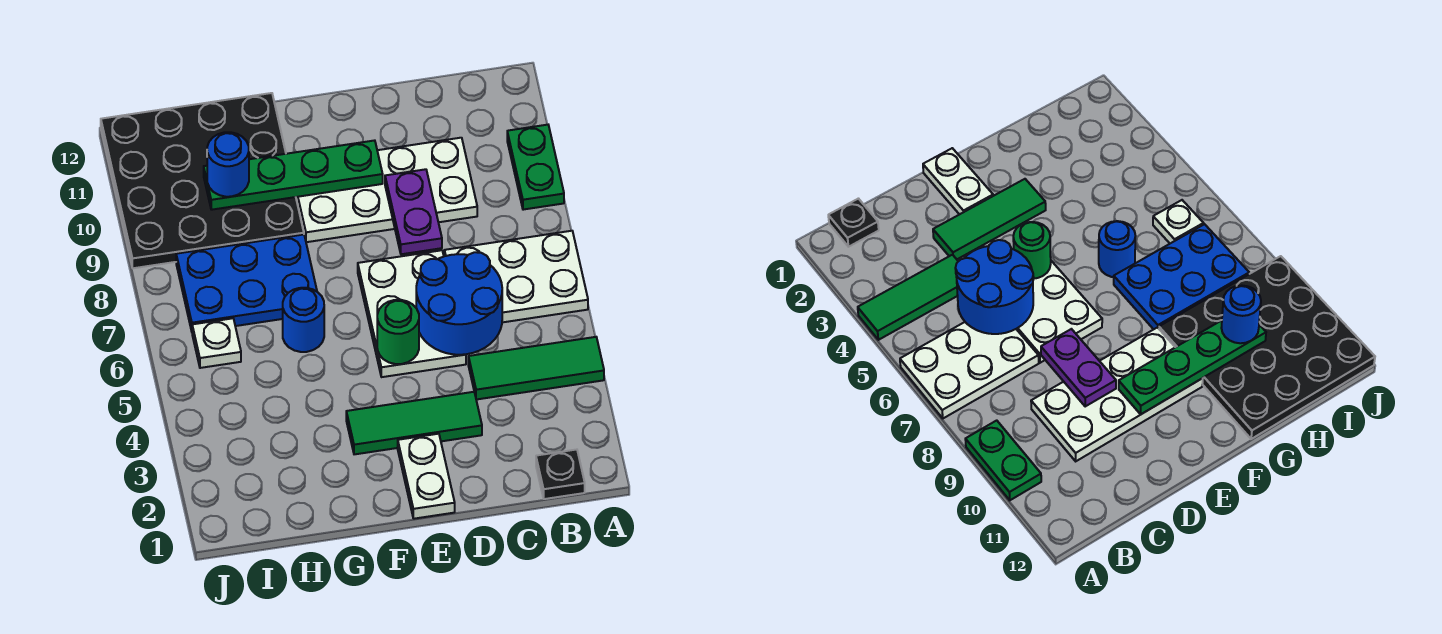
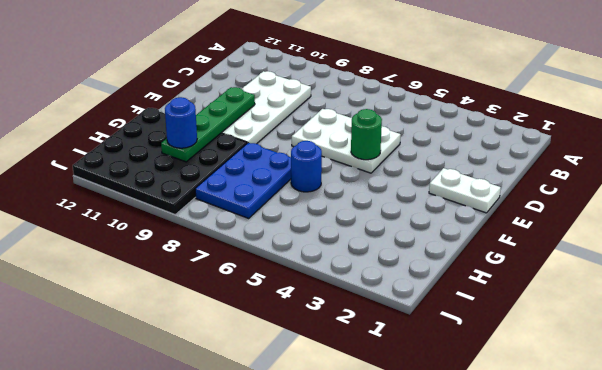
none -> green 1x3 tile [468,337,604,400]
none -> white 2x3 plate [444,231,588,322]
none -> green 1x2 plate [507,125,564,210]

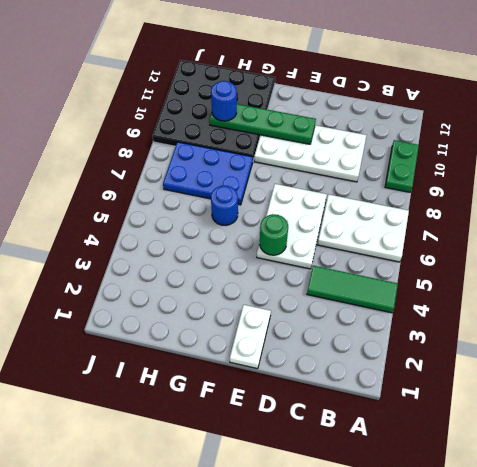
none -> black 1x1 plate [536,450,585,499]
none -> green 1x3 tile [346,392,482,454]
none -> white 1x1 plate [192,318,241,368]

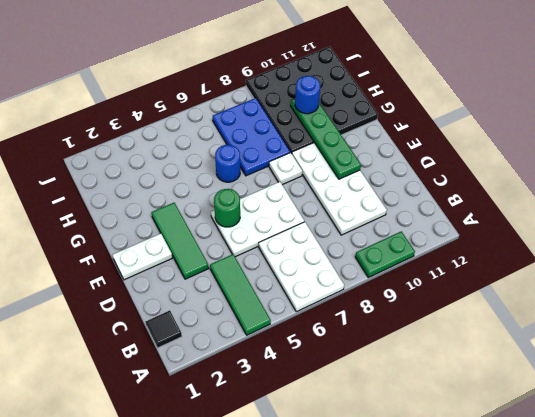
black 1x1 tile [146,310,182,348] -> black 1x1 plate [536,450,585,499]
white 1x1 plate [269,152,302,185] -> white 1x1 plate moved to [192,318,241,368]
none -> blue 2x2 round brick [416,252,502,355]
none -> purple 1x2 plate [385,169,442,254]

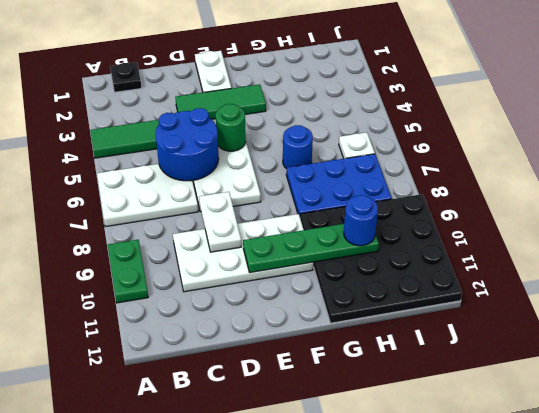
white 1x2 plate [199,192,241,252] -> purple 1x2 plate [385,169,442,254]

